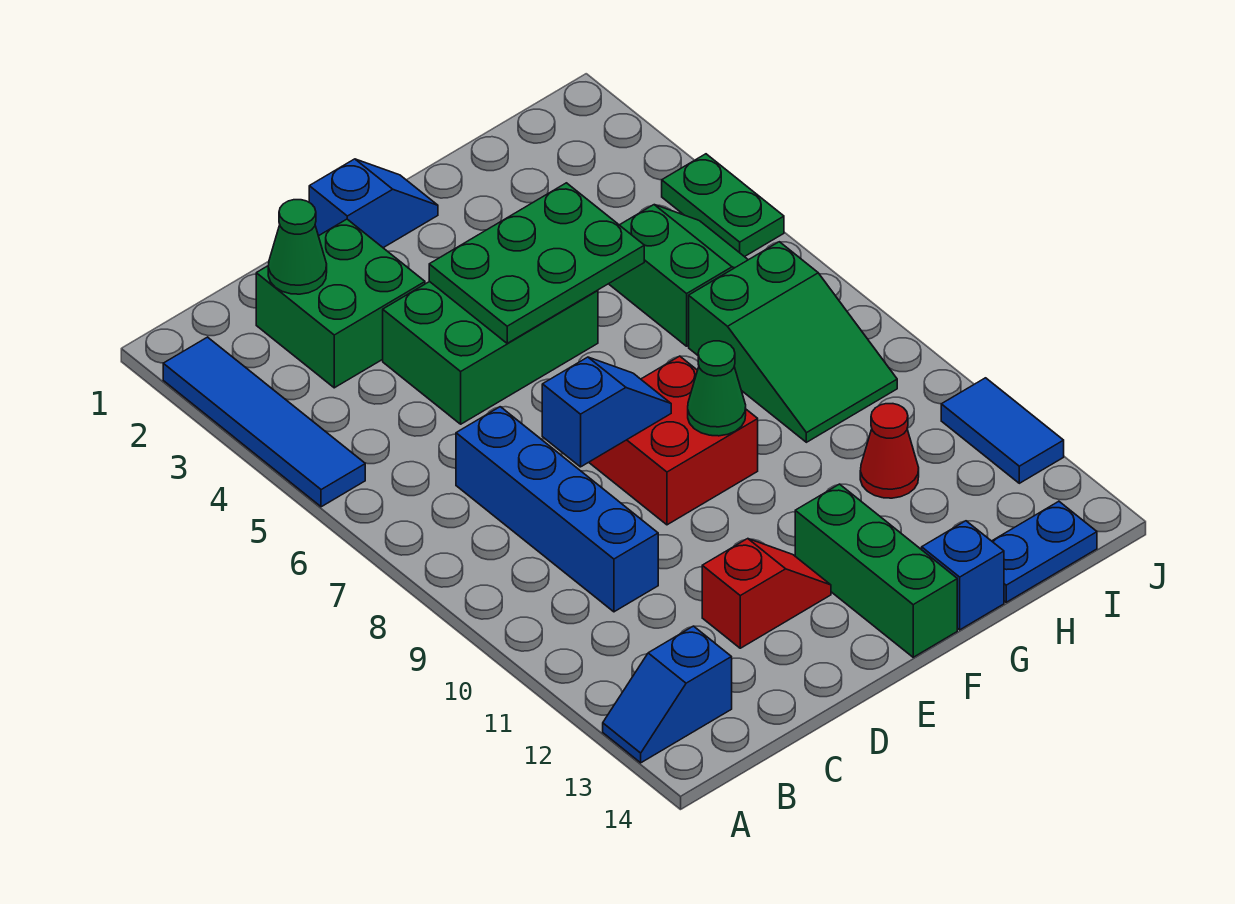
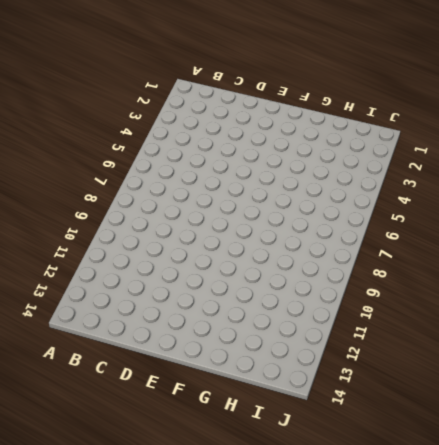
none -> blue 1x4 tile [163,337,365,507]
none -> blue 1x2 slope [603,626,732,763]
none -> green 2x2 brick [256,219,425,388]

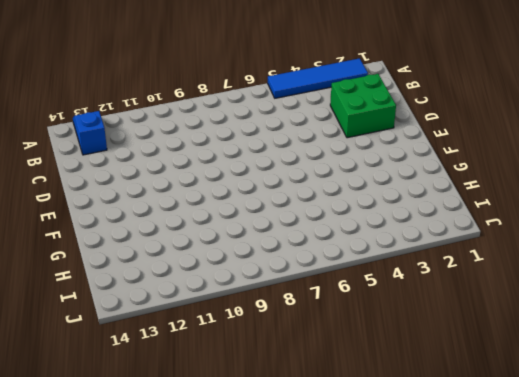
none -> blue 1x4 brick [456,407,658,612]
none -> green 2x3 brick [383,282,598,424]
none -> red 1x2 slope [702,539,831,648]

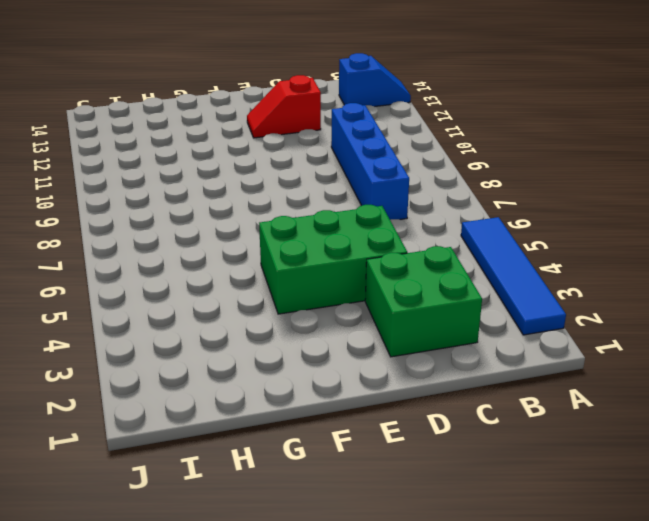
none -> blue 1x2 slope [309,159,438,248]
none -> red 2x2 brick [589,356,758,525]
none -> green 1x3 brick [795,484,957,657]

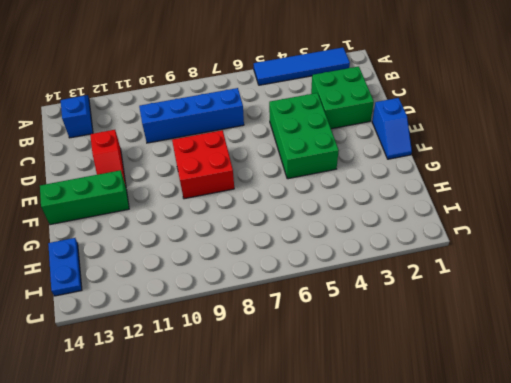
none -> blue 1x1 brick [922,521,1004,630]
none -> green 2x2 slope [609,205,748,346]
none -> green 2x3 slope [689,242,897,442]

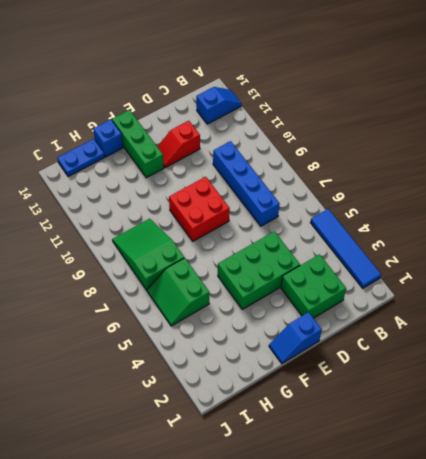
none -> red 1x1 cone [860,404,919,498]
none -> green 1x2 plate [662,154,784,257]
none -> blue 1x2 tile [941,378,1064,483]

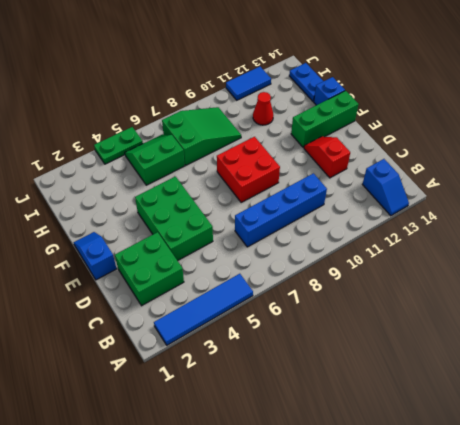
none -> green 1x1 cone [268,200,327,294]
none -> blue 1x2 slope [542,357,671,467]
none -> green 2x3 plate [429,183,644,343]

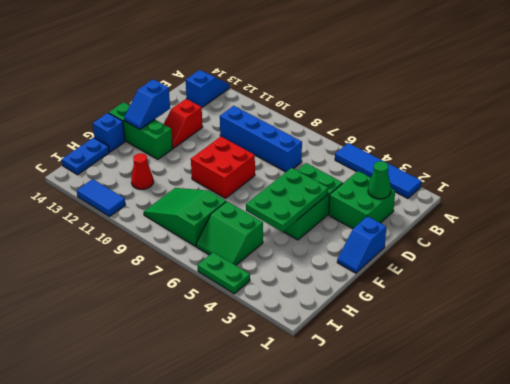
blue 1x2 slope [124,79,170,129] -> blue 1x2 slope moved to [542,357,671,467]
none -> green 1x1 cone [688,341,746,436]

